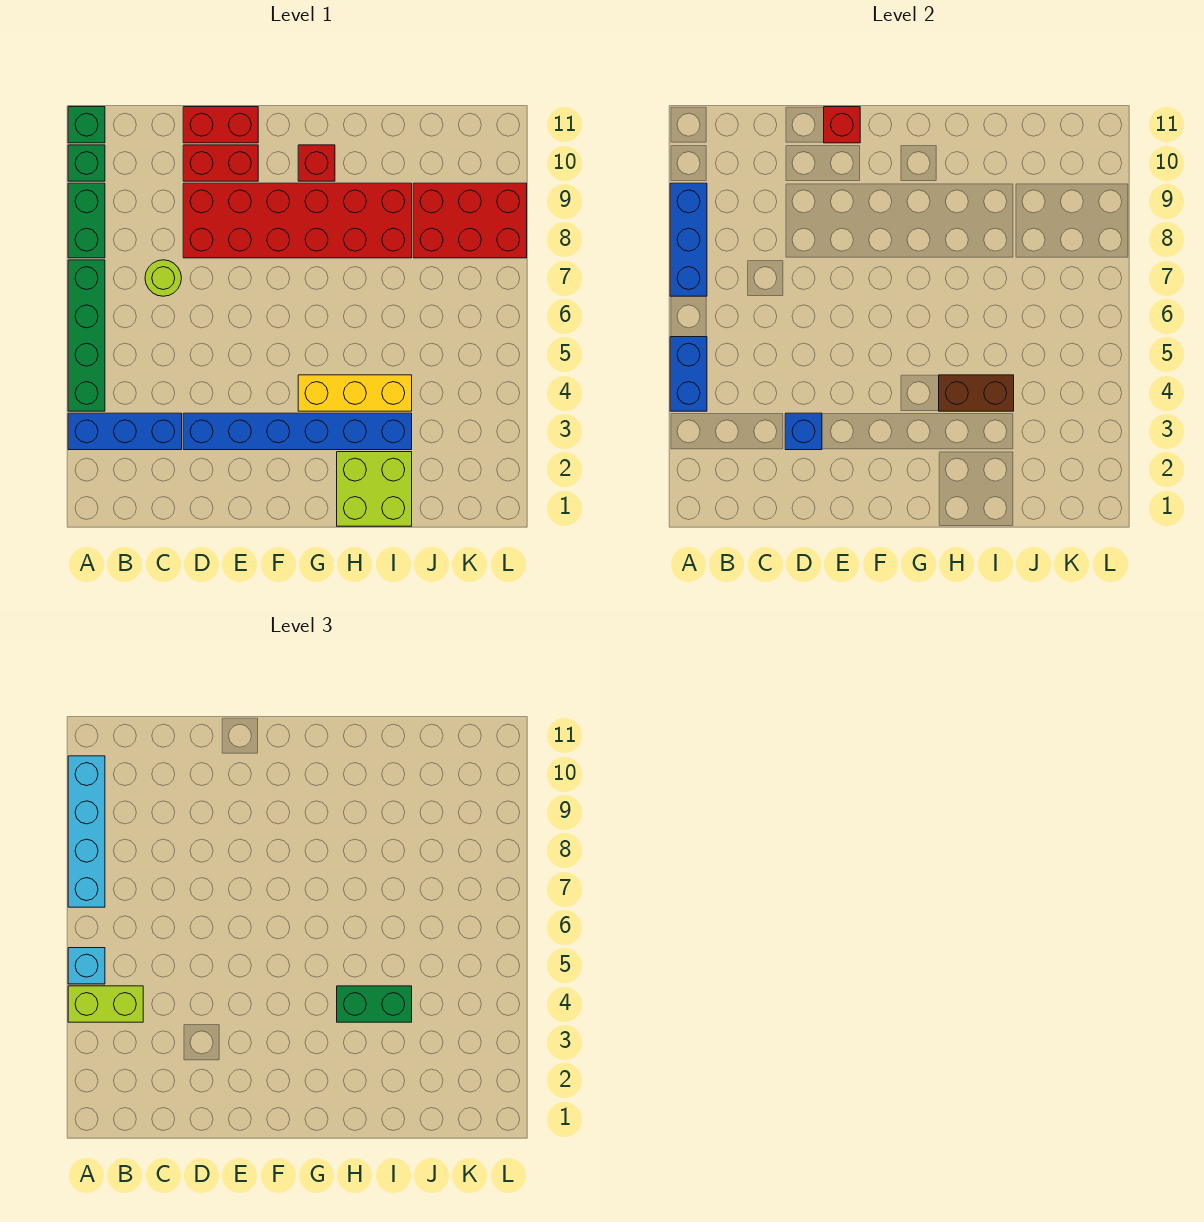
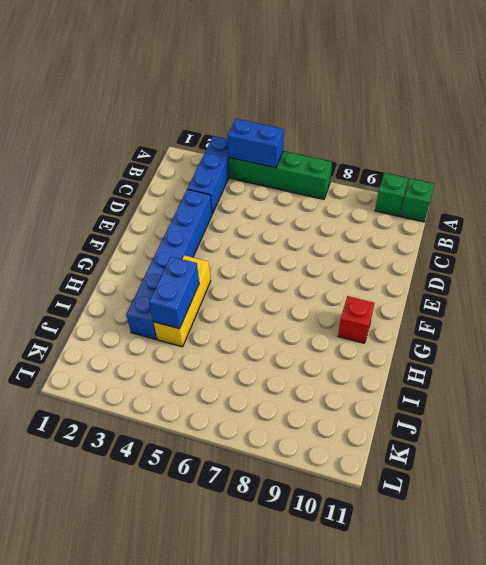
blue 1x2 brick [149,257,199,329] -> brown 1x2 brick [939,375,1014,411]
none -> green 1x2 brick [68,183,105,258]
none -> lime 1x1 round brick [145,260,182,296]
none -> red 2x6 brick [183,183,412,258]

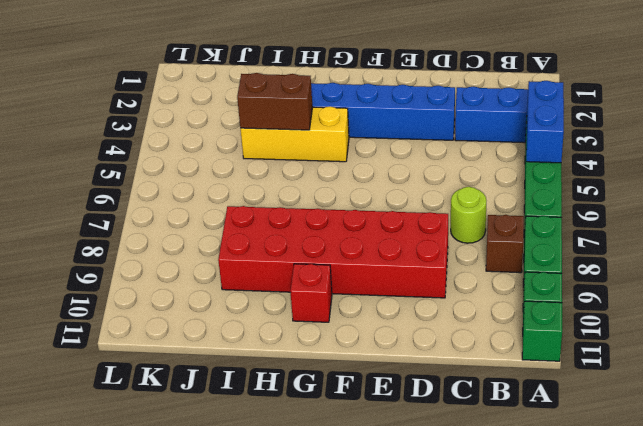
brown 1x1 brick [486,215,524,273] -> none
none -> red 1x2 brick [183,145,258,181]
none -> red 1x2 brick [183,107,258,143]
none -> lime 2x2 brick [337,452,412,526]

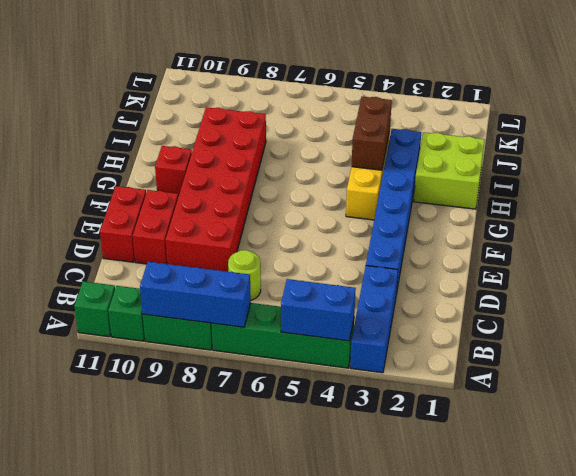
none -> red 2x3 brick [413,183,527,258]
none -> blue 1x1 brick [785,413,822,450]
none -> red 1x1 brick [824,107,860,143]

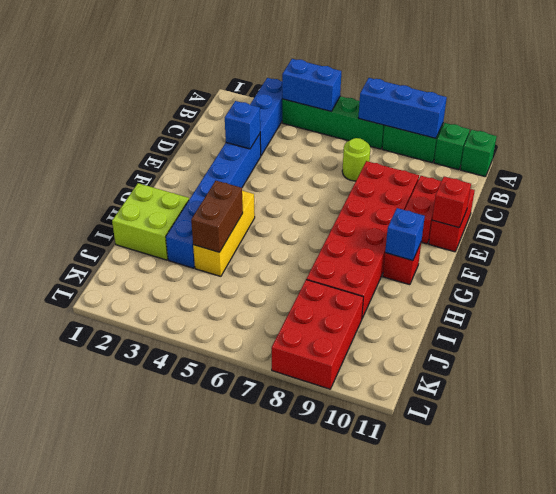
blue 1x1 brick [385,208,425,261] -> none
none -> lime 1x2 brick [68,986,143,1022]
none -> cyan 1x1 brick [68,948,105,984]
none -> cyan 1x4 brick [68,756,105,907]

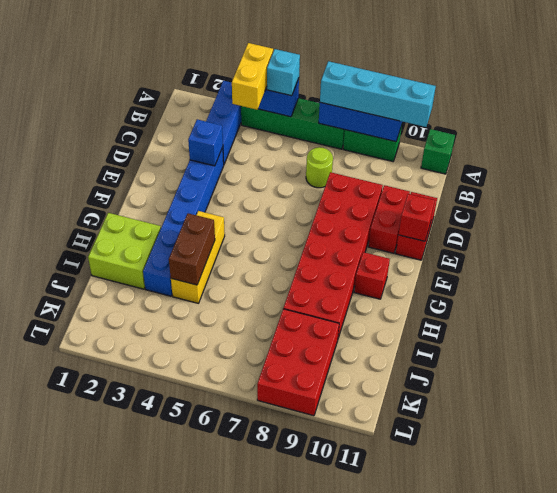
yellow 1x2 brick [232,43,273,110] -> lime 1x2 brick [68,986,143,1022]
none -> green 1x1 brick [68,145,105,181]
none -> green 1x2 brick [337,986,412,1022]

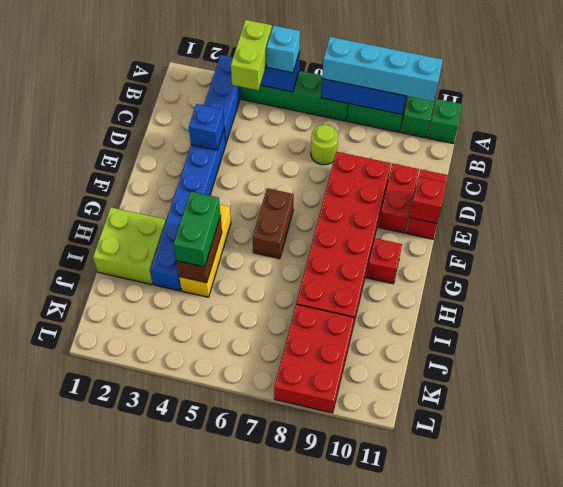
brown 1x2 brick [253,188,294,259] -> none

